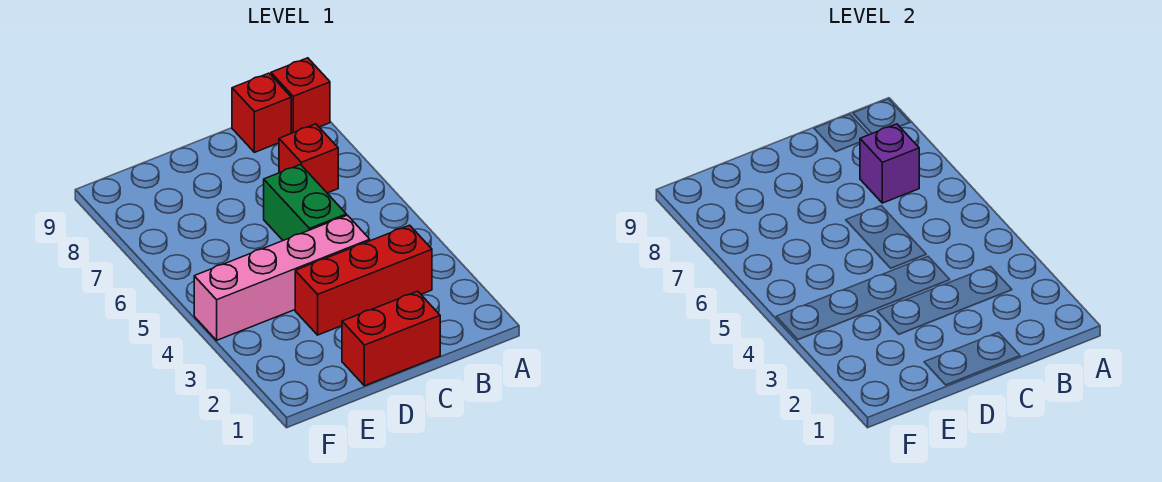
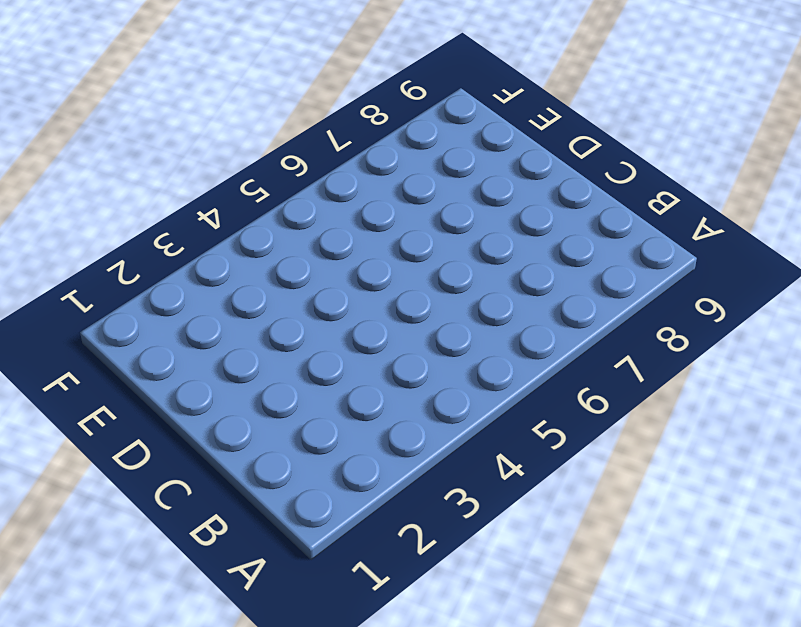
none -> red 1x1 brick [271,58,330,133]
none -> red 1x3 brick [295,225,432,335]

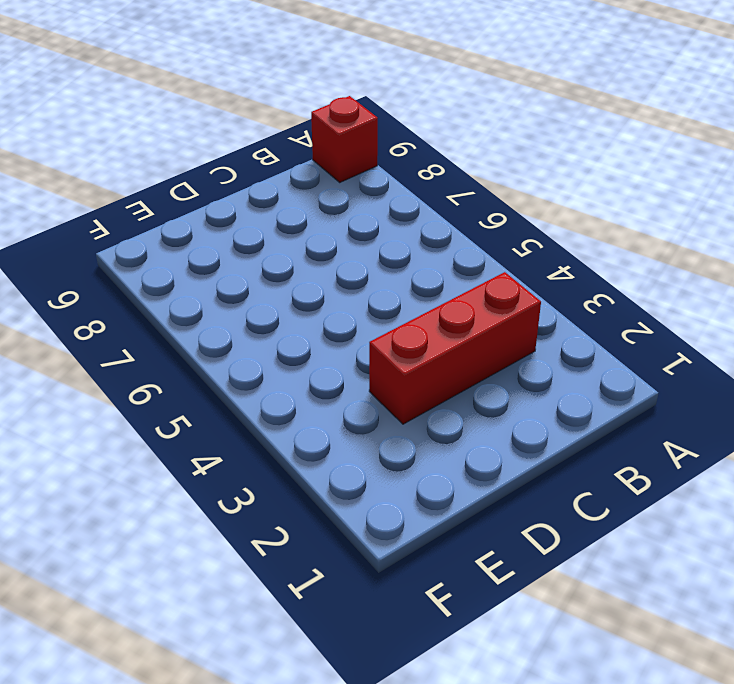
none -> red 1x1 brick [279,124,338,193]
none -> red 1x1 brick [232,73,291,152]

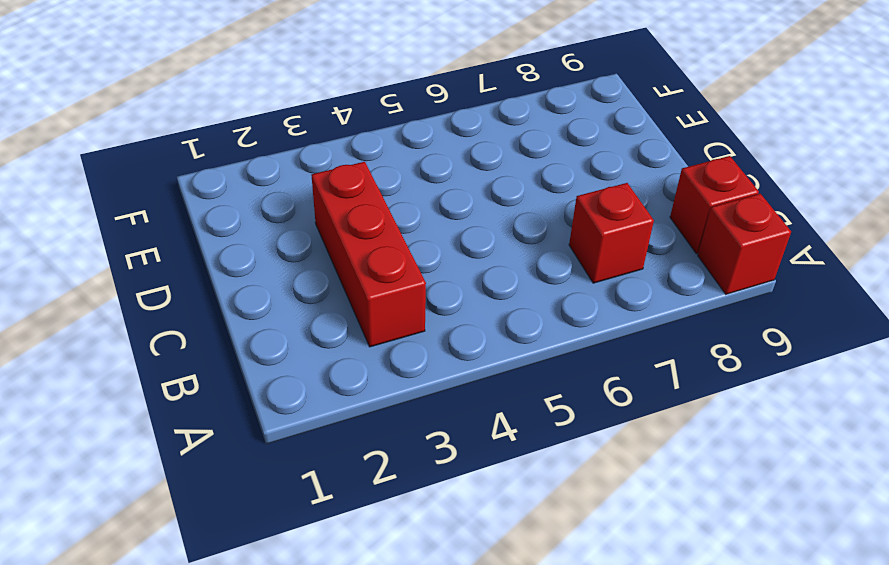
none -> red 1x2 brick [342,291,440,386]
none -> pink 1x4 brick [194,215,370,340]

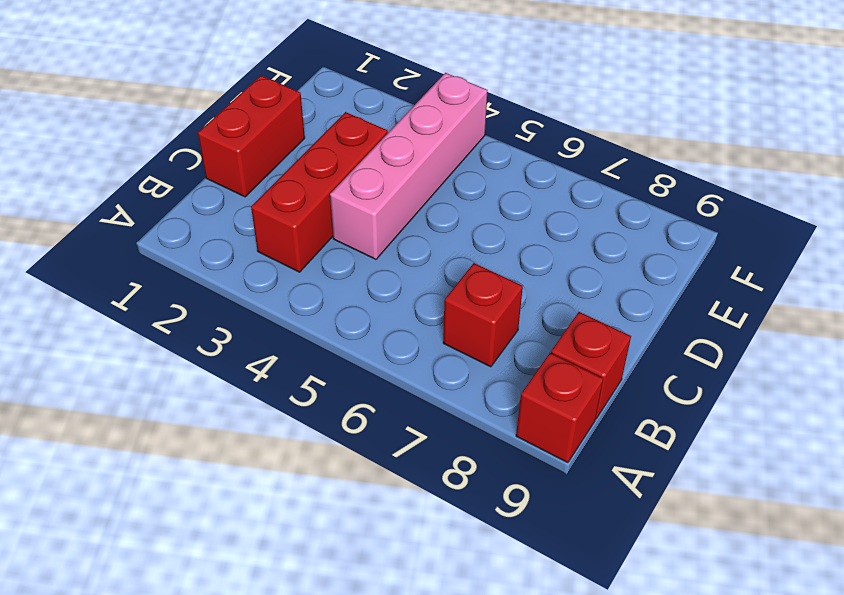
none -> green 1x2 brick [264,165,346,240]
none -> purple 1x1 brick [860,124,919,203]

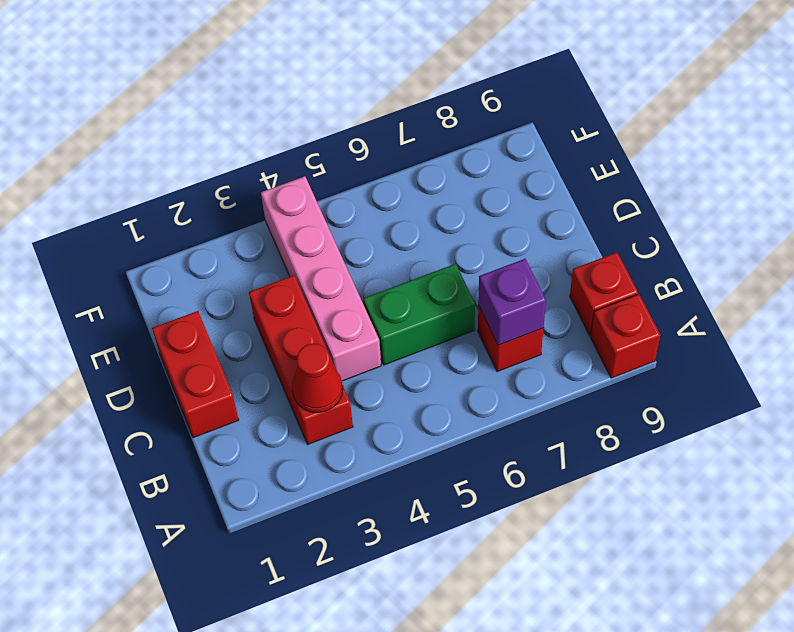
red 1x1 cone [292,344,343,413] -> none

